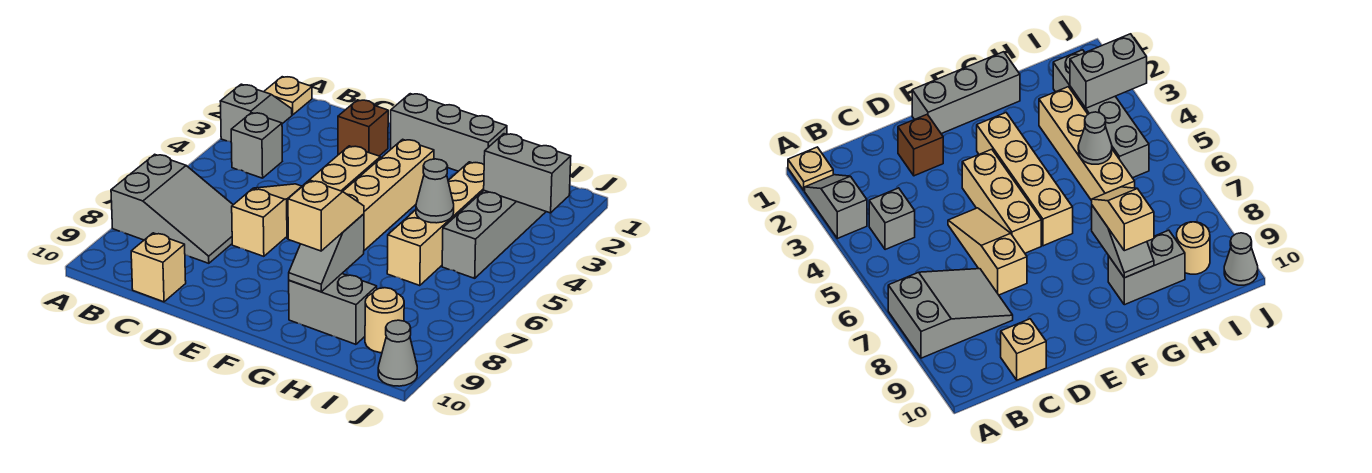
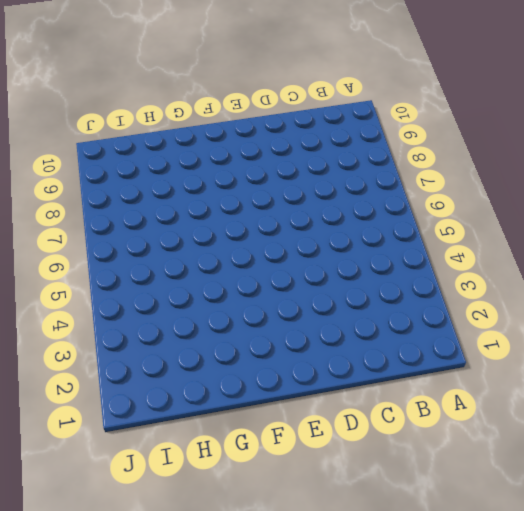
none -> tan 1x1 plate [264,77,312,115]
none -> grey 1x2 slope [220,84,292,142]
none -> grey 2x3 slope [111,154,233,263]

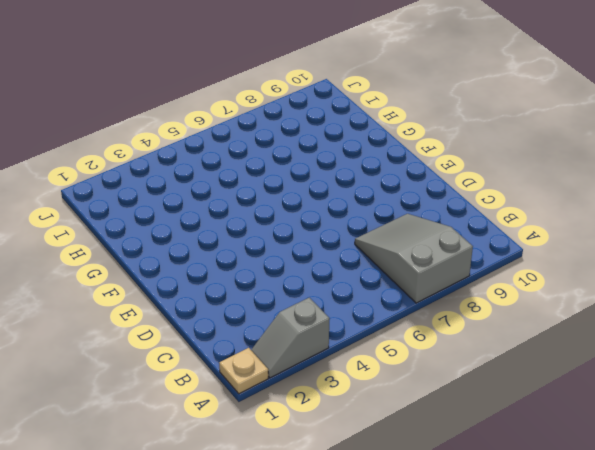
none -> grey 1x1 brick [231,113,282,178]
none -> tan 1x1 brick [131,233,186,302]
none -> brown 1x1 brick [338,100,388,156]

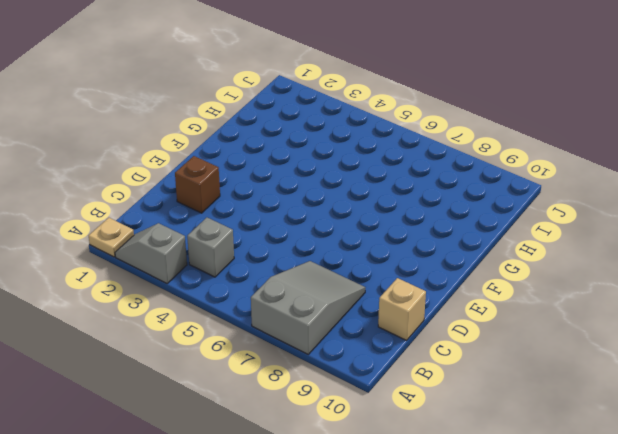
none -> tan 1x3 slope [232,184,302,256]
none -> grey 1x3 brick [391,94,507,171]
none -> tan 1x3 brick [287,146,380,239]

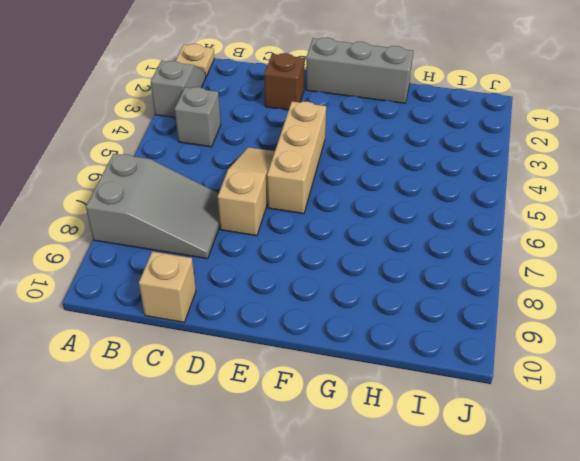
none -> tan 1x4 brick [343,139,434,250]
none -> grey 1x2 brick [289,274,377,344]
none -> tan 1x4 brick [387,162,484,286]

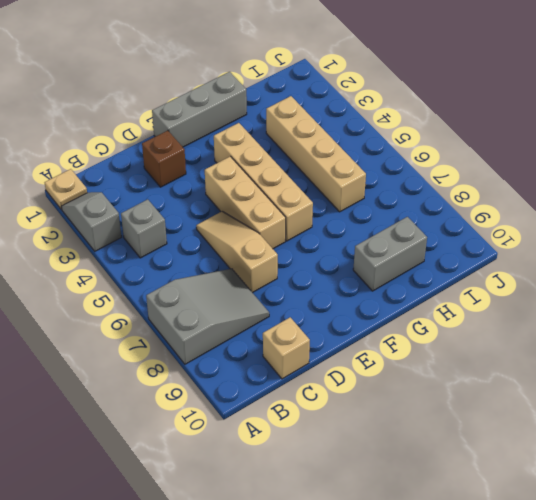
none -> grey 1x4 brick [442,191,546,278]
none -> tan 1x1 round brick [365,288,404,353]
none -> grey 1x1 cone [378,320,417,386]

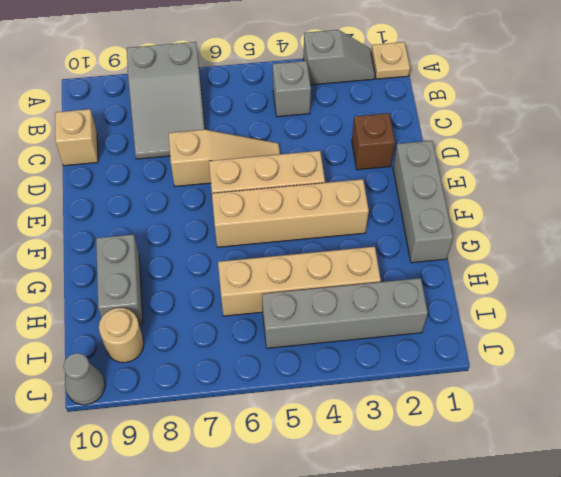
none -> grey 1x2 slope [289,214,364,292]
none -> grey 1x1 cone [416,159,454,223]
none -> grey 1x2 brick [484,134,571,213]

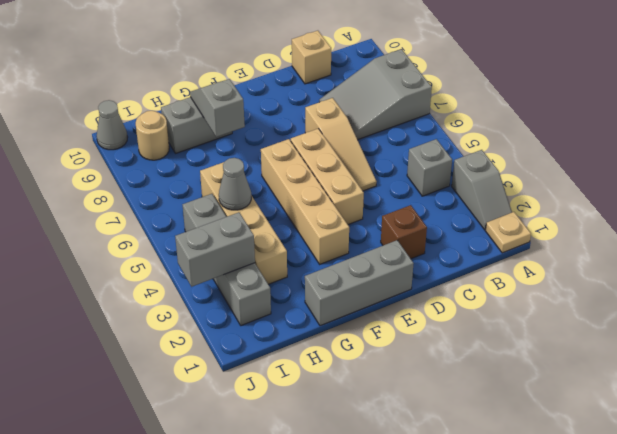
none -> tan 1x2 slope [288,180,364,251]

